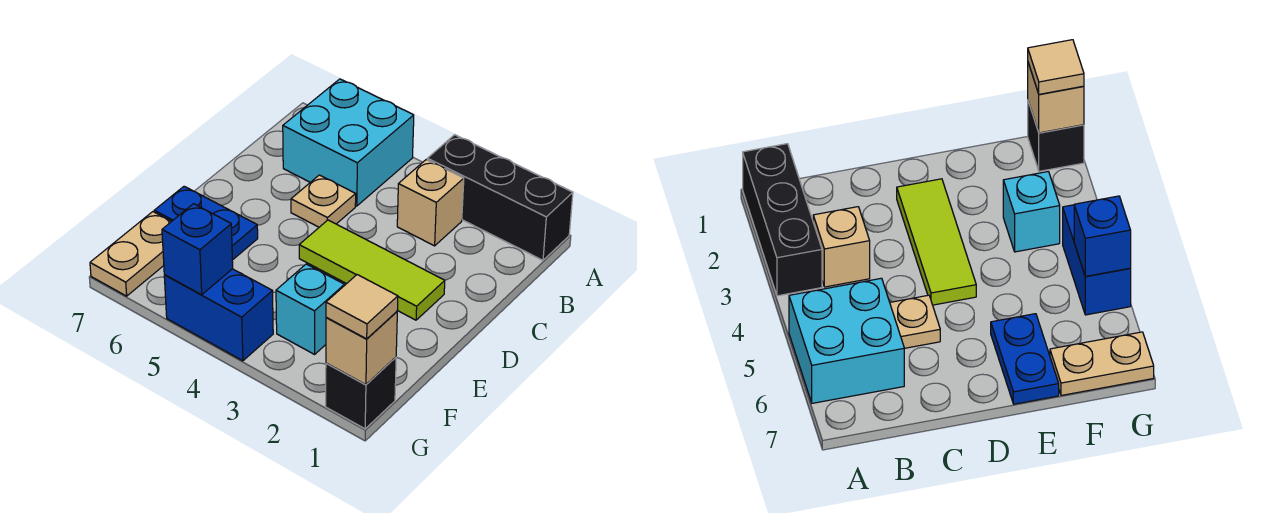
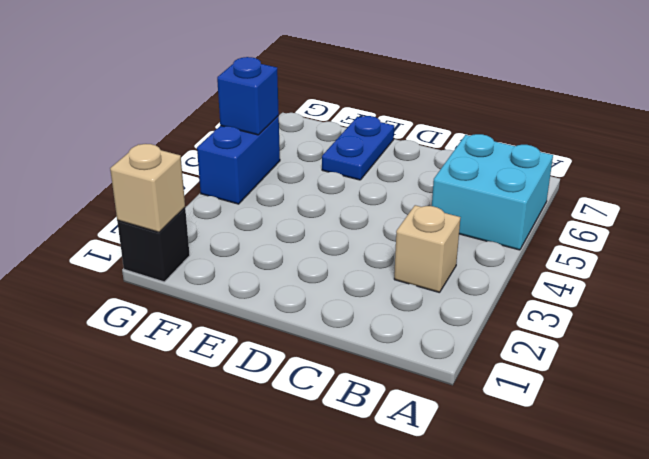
none -> black 1x3 brick [427,135,573,260]
none -> tan 1x1 plate [291,175,356,227]
none -> lime 1x3 tile [299,220,445,320]

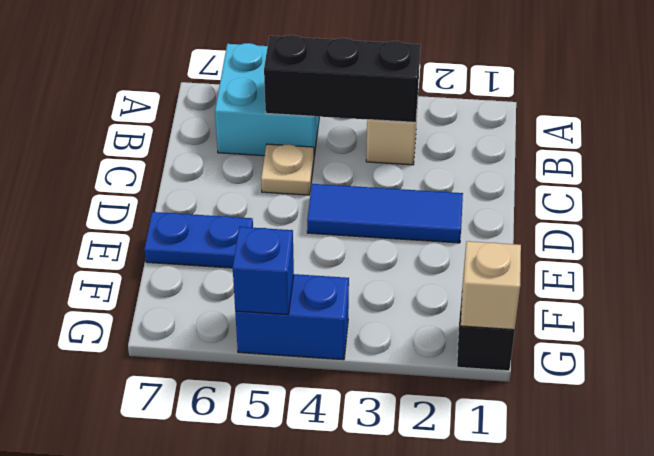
black 1x3 brick [264,35,421,122] -> black 1x3 brick moved to [427,135,573,260]
blue 1x3 tile [307,184,463,243] -> lime 1x3 tile [299,220,445,320]
none -> cyan 1x1 brick [276,264,345,354]
none -> tan 1x2 plate [90,212,172,296]
none -> tan 1x1 tile [326,275,398,339]

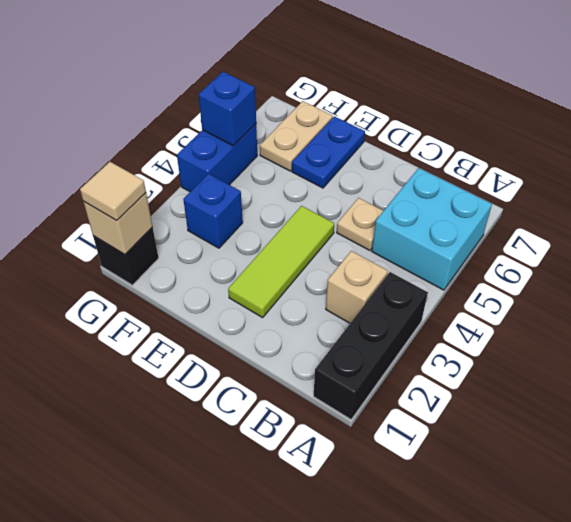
blue 1x1 brick [183,174,243,248] -> cyan 1x1 brick [276,264,345,354]
tan 1x2 plate [260,101,333,171] -> tan 1x2 plate turned to [90,212,172,296]

